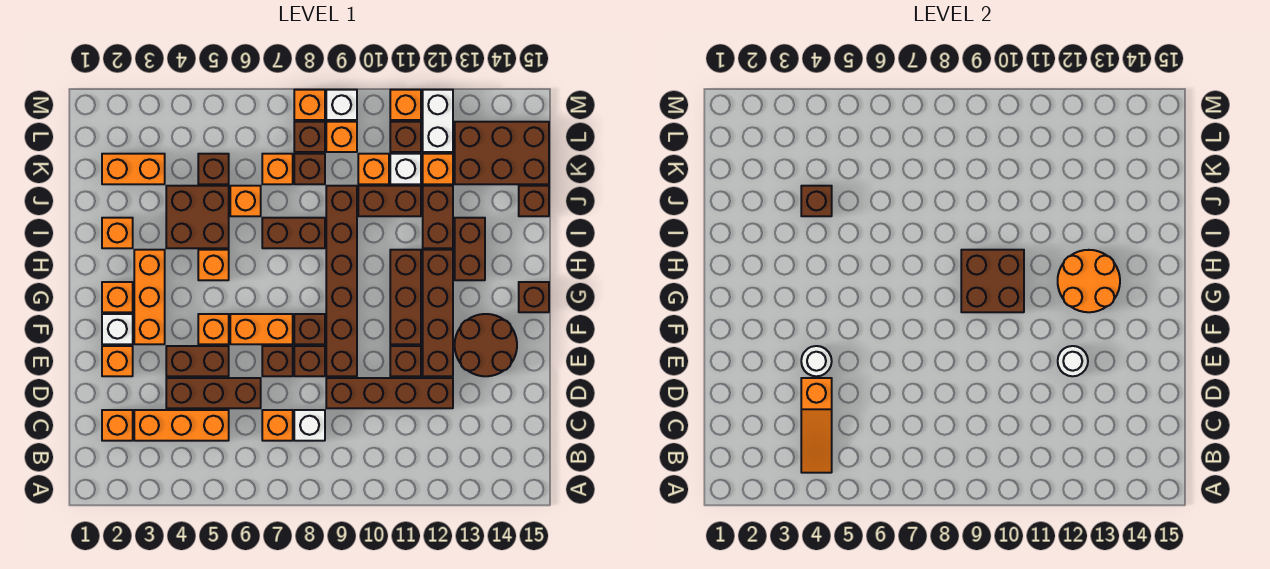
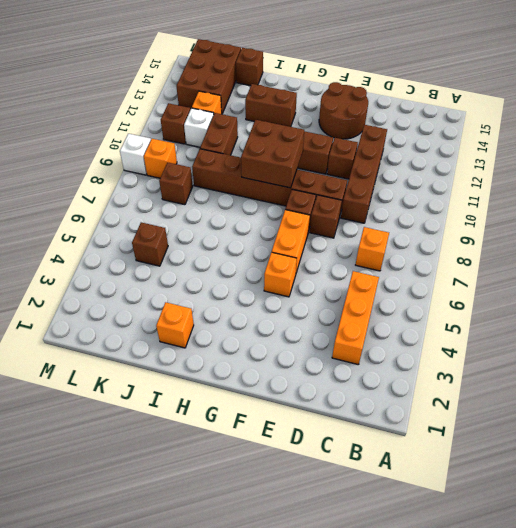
none -> orange 1x1 brick [102,410,133,441]
none -> white 1x1 brick [294,410,325,441]
none -> brown 1x3 brick [166,378,261,408]
none -> orange 1x1 brick [102,346,133,376]

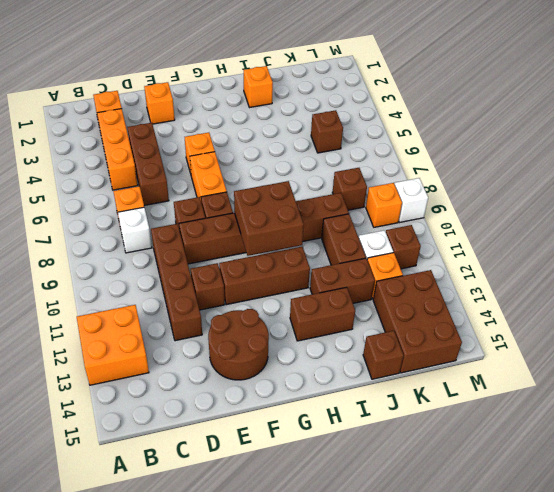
orange 2x2 brick [77,305,149,385] -> none
none -> brown 1x2 brick [166,346,229,376]
none -> brown 1x1 brick [262,346,293,376]
none -> brown 1x4 brick [423,250,453,376]
none -> white 1x1 brick [102,314,133,344]

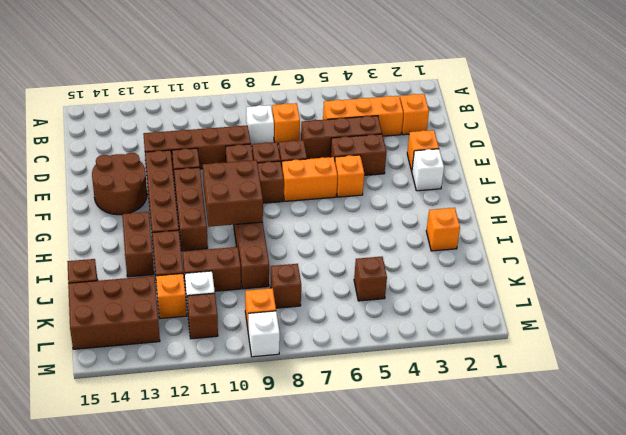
none -> orange 1x3 brick [134,250,165,344]
none -> orange 1x1 brick [102,282,133,312]
none -> brown 1x1 brick [519,282,549,312]
none -> orange 1x1 brick [198,250,229,280]

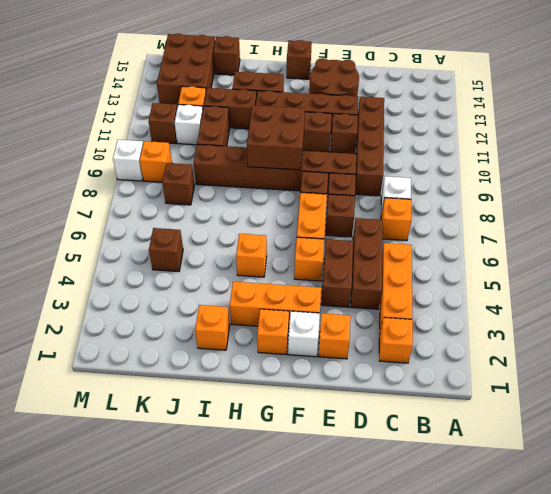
none -> brown 2x2 brick [166,186,229,248]
none -> brown 1x2 brick [262,218,325,248]
none -> orange 1x1 brick [230,186,261,216]
none -> orange 1x2 brick [102,154,165,184]

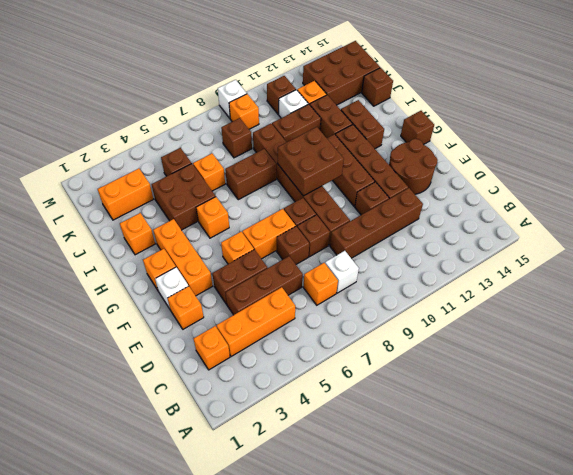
none -> orange 1x1 brick [262,154,293,184]
none -> orange 1x1 brick [358,154,389,184]
none -> brown 1x1 brick [294,122,325,152]
none -> white 1x2 brick [423,90,453,152]

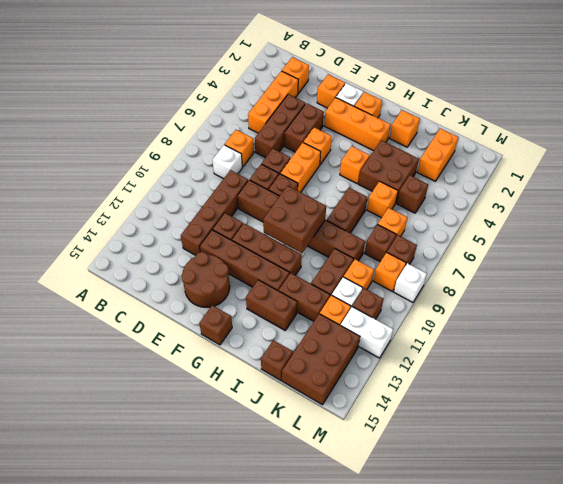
none -> orange 1x1 brick [294,90,325,120]
none -> orange 1x1 brick [390,90,421,120]
none -> orange 1x3 slope [801,378,832,473]
none -> white 1x1 round brick [801,346,832,376]

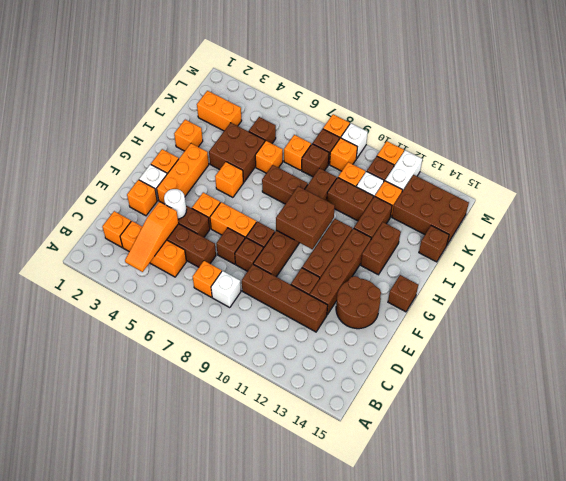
none -> white 1x1 round brick [1058,346,1088,376]
none -> orange 2x2 round brick [1058,250,1120,312]
none -> brown 1x1 brick [801,186,832,216]

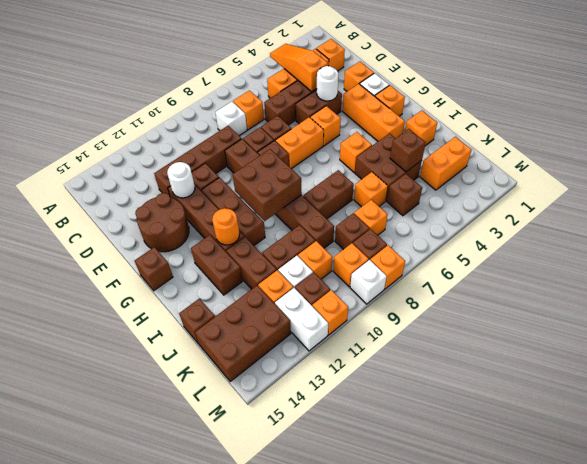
orange 1x1 round brick [212,208,240,245] -> orange 2x2 round brick [1058,250,1120,312]

